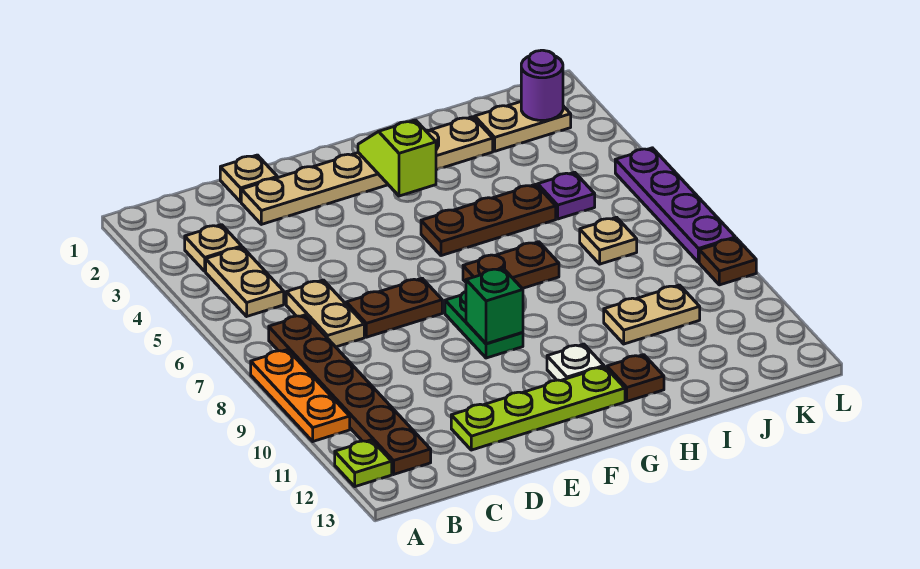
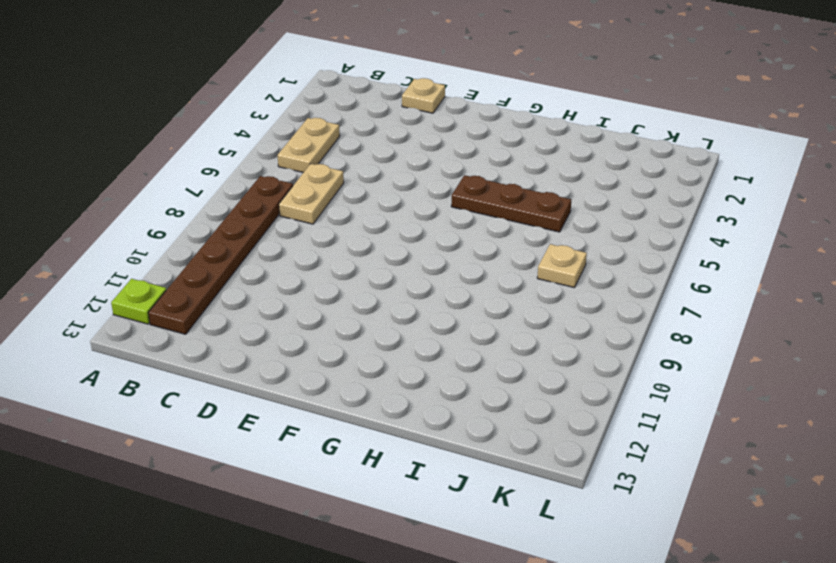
none -> orange 1x3 plate [251,350,350,441]
none -> tan 1x1 plate [185,225,242,271]
none -> tan 1x6 plate [241,117,493,224]

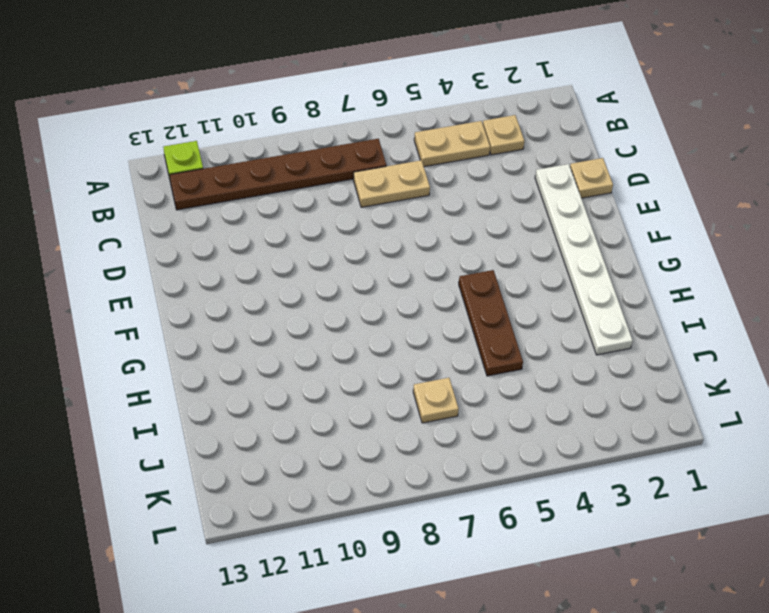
white 1x6 plate [535,164,633,355] -> tan 1x6 plate [241,117,493,224]
none -> orange 1x3 plate [251,350,350,441]
none -> brown 1x2 plate [346,278,442,337]
none -> lime 1x4 plate [451,367,625,450]

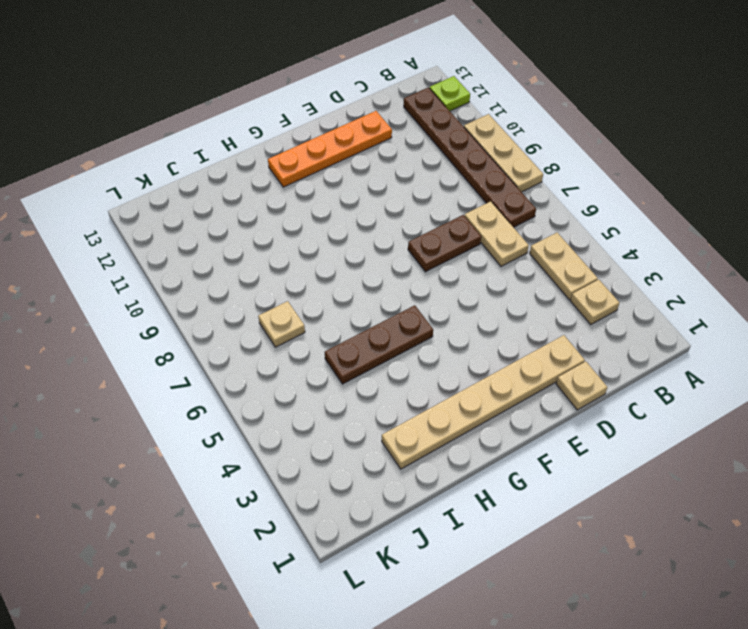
tan 1x3 plate [464,114,543,192] -> orange 1x3 plate [251,350,350,441]
orange 1x4 plate [268,111,392,187] -> lime 1x4 plate [451,367,625,450]
none -> green 1x2 plate [445,292,523,358]
none -> brown 1x2 plate [463,242,559,289]
none -> white 1x1 plate [547,344,604,381]

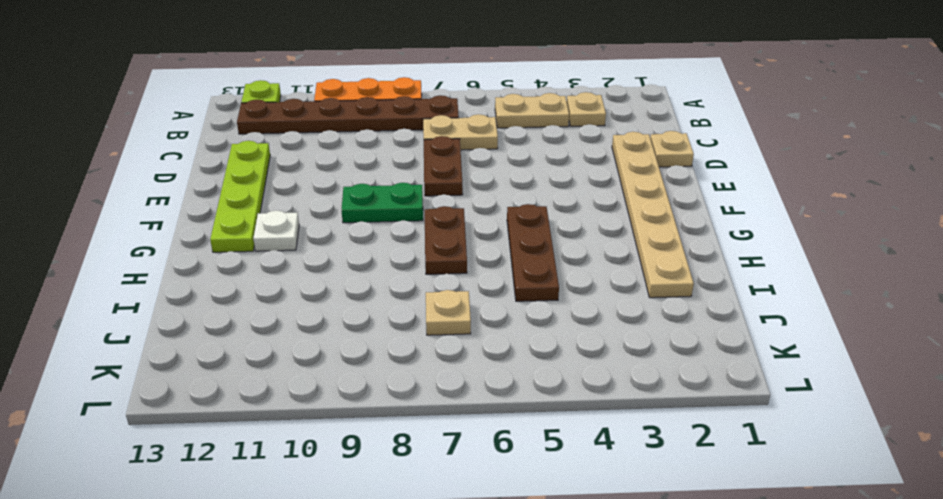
none -> brown 1x1 plate [607,355,664,401]
none -> tan 1x2 plate [604,285,700,344]
none -> tan 1x2 plate [475,102,571,151]

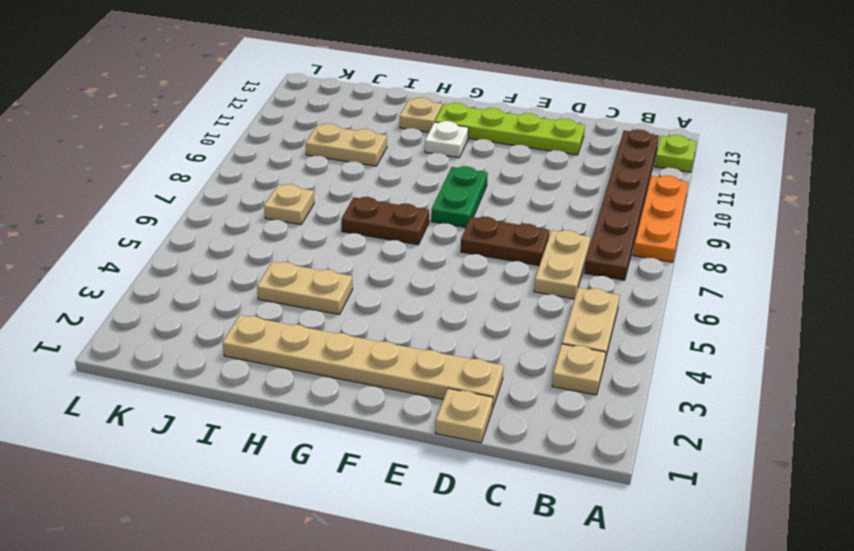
tan 1x2 plate [257,262,353,314] -> tan 1x2 plate moved to [475,102,571,151]
tan 1x1 plate [400,98,442,132] -> brown 1x1 plate [607,355,664,401]
none -> brown 1x3 plate [421,184,556,256]
none -> purple 1x1 plate [538,172,595,219]
none -> purple 1x4 plate [615,148,735,262]

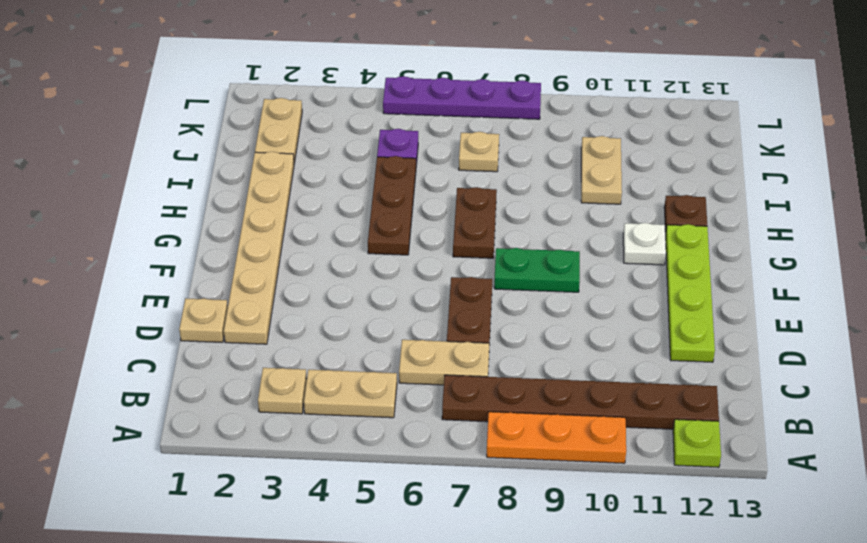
none -> brown 1x1 plate [699,238,756,285]
none -> green 1x1 brick [466,268,523,344]
none -> lime 1x2 slope [358,120,436,196]

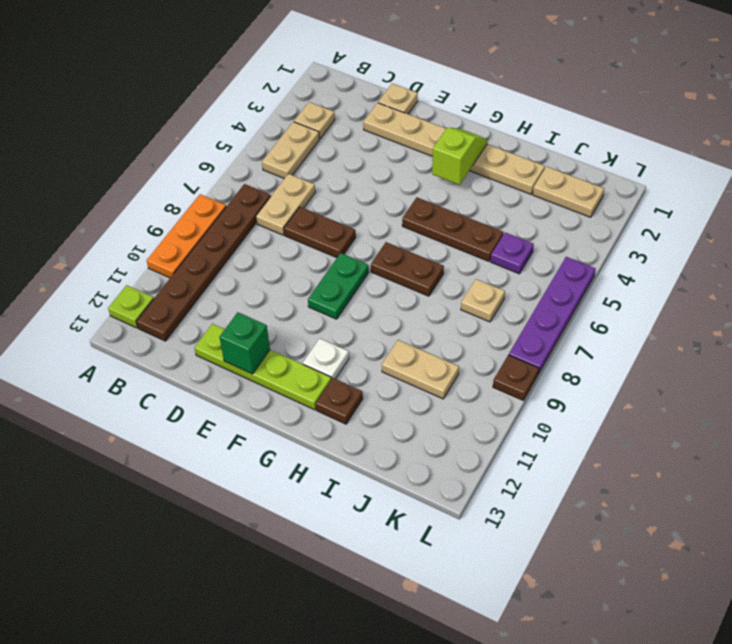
green 1x1 brick [220,312,270,374] -> green 1x1 brick moved to [466,268,523,344]
none -> purple 1x1 round brick [521,50,563,120]

